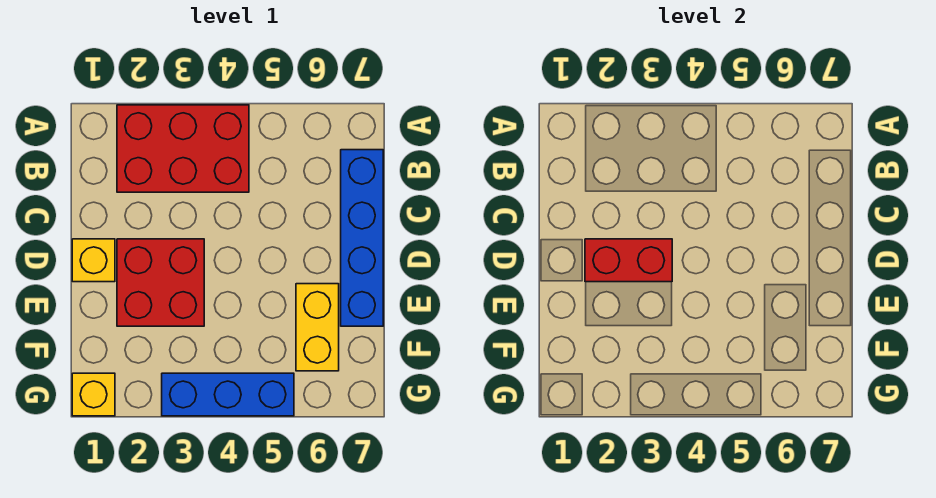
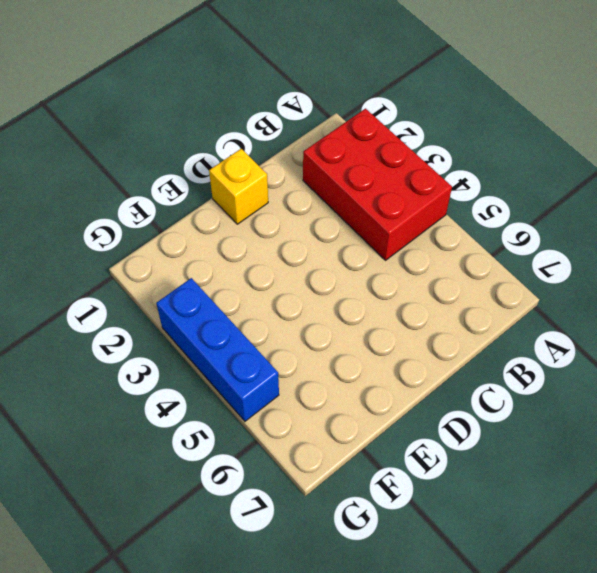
none -> blue 1x4 brick [341,150,383,326]
none -> red 2x2 brick [117,239,204,326]

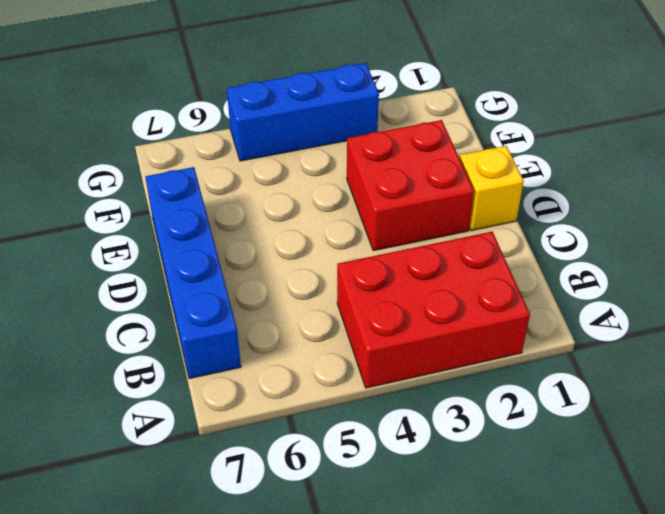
none -> yellow 1x2 brick [296,284,339,371]
none -> yellow 1x1 brick [72,373,115,416]

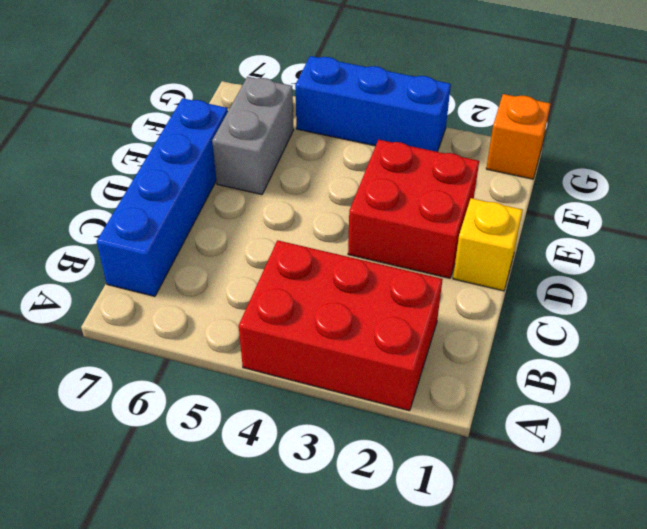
grey 1x2 brick [212,77,294,195] -> yellow 1x2 brick [296,284,339,371]
orange 1x1 brick [486,94,550,179] -> yellow 1x1 brick [72,373,115,416]
none -> red 1x2 brick [585,239,672,282]

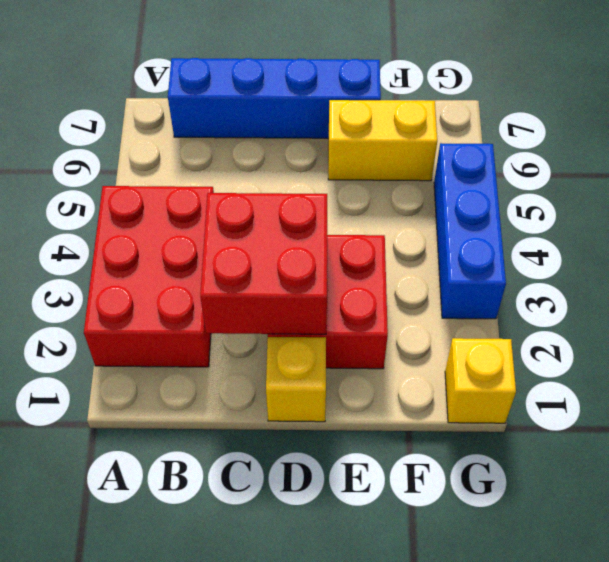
red 2x2 brick [200,193,327,334] -> red 1x2 brick [585,239,672,282]

